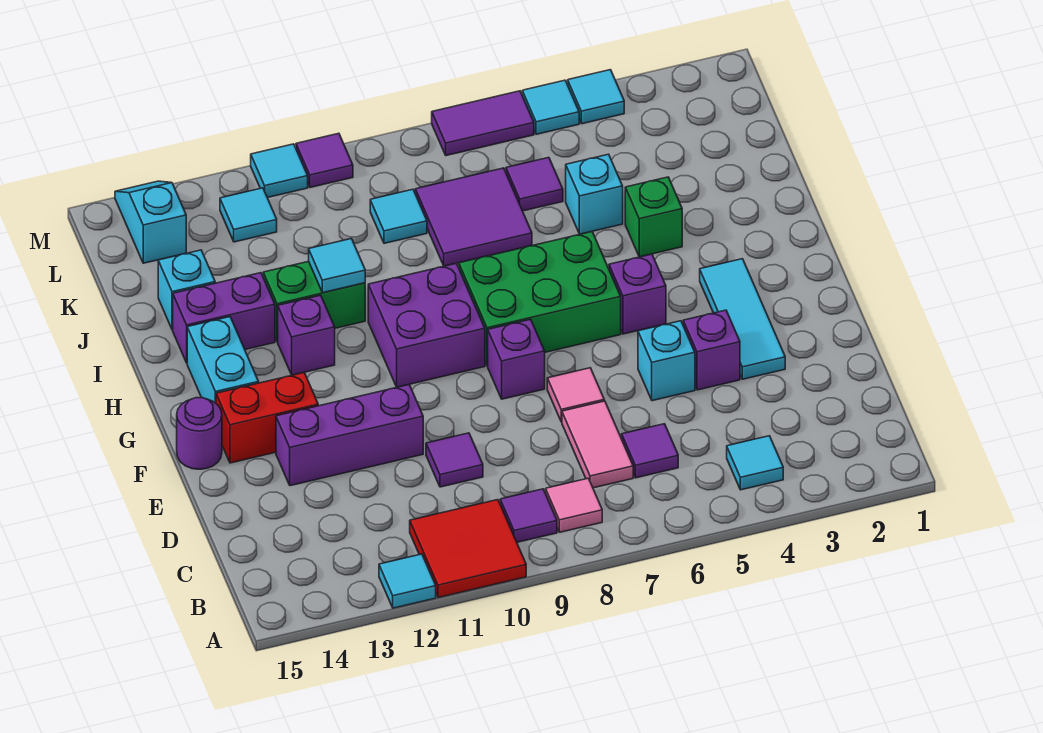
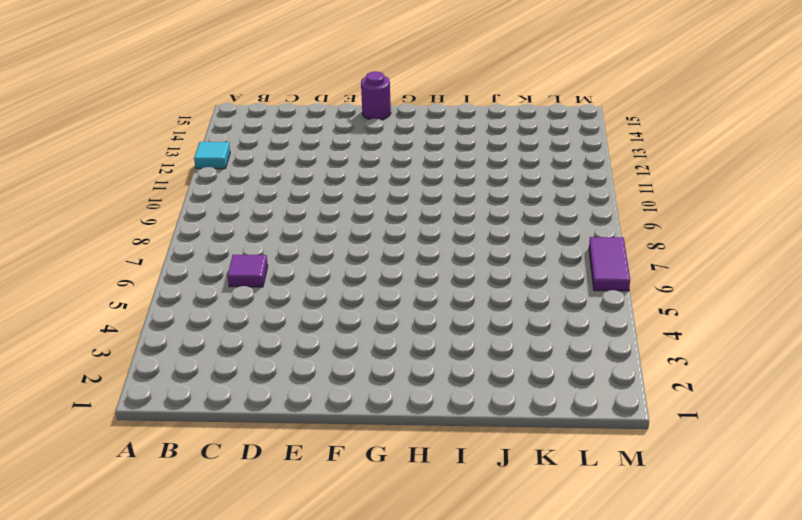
none -> red 2x2 tile [410,500,526,598]
none -> cyan 1x1 tile [727,436,783,490]
none -> pink 1x1 tile [546,478,602,532]
none -> purple 1x1 tile [500,489,557,542]

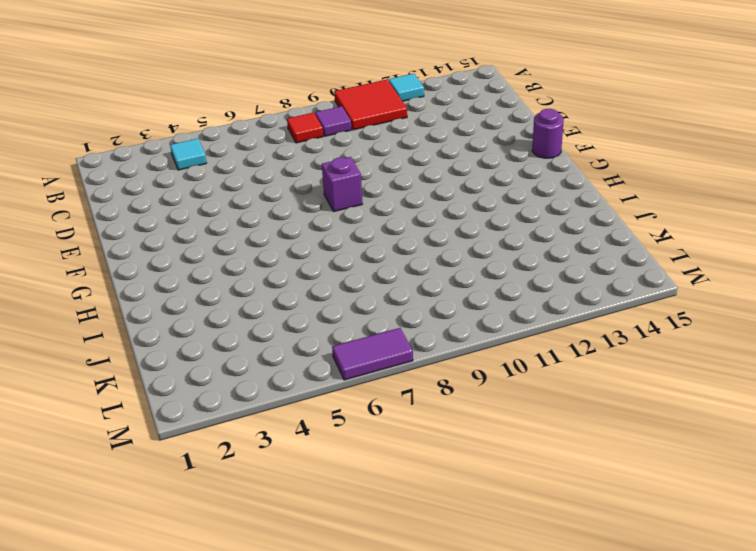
red 1x1 tile [287,113,323,143] -> pink 1x1 tile [546,478,602,532]
none -> purple 1x1 tile [622,424,678,478]
none -> pink 1x2 tile [562,401,633,488]
none -> purple 1x1 tile [426,433,483,487]
none -> cyan 1x3 tile [700,259,785,379]

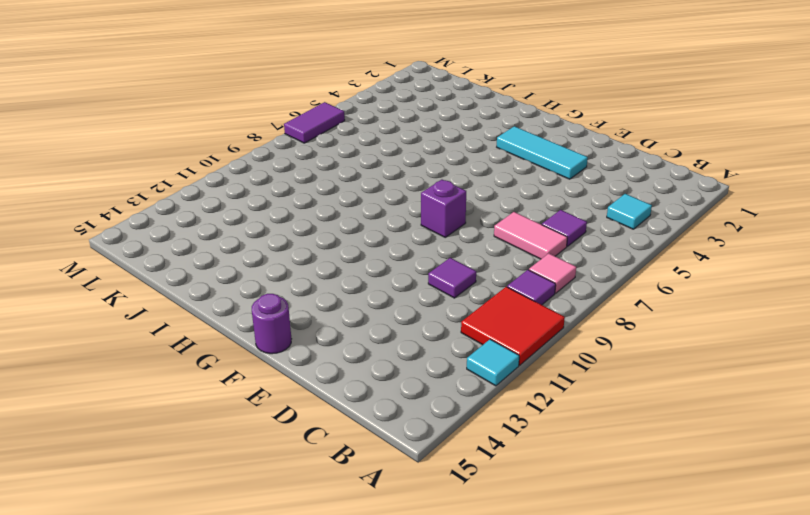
none -> purple 1x1 brick [683,310,740,390]
none -> cyan 1x1 brick [638,321,695,401]
none -> pink 1x1 tile [547,368,604,422]
none -> purple 1x3 brick [276,384,423,486]

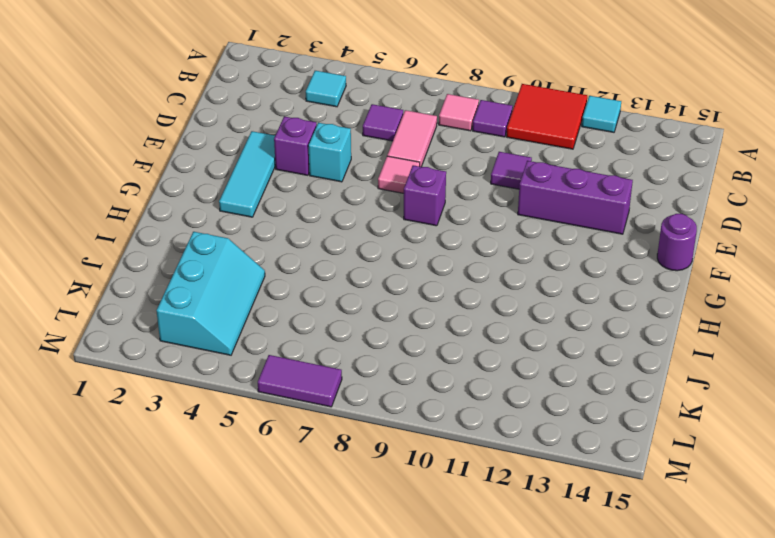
cyan 2x3 slope [156,232,265,355] -> none
none -> red 1x2 brick [216,372,318,463]
none -> purple 1x1 brick [609,254,666,334]
none -> green 2x3 brick [459,232,621,366]
none -> purple 2x2 brick [368,263,485,387]

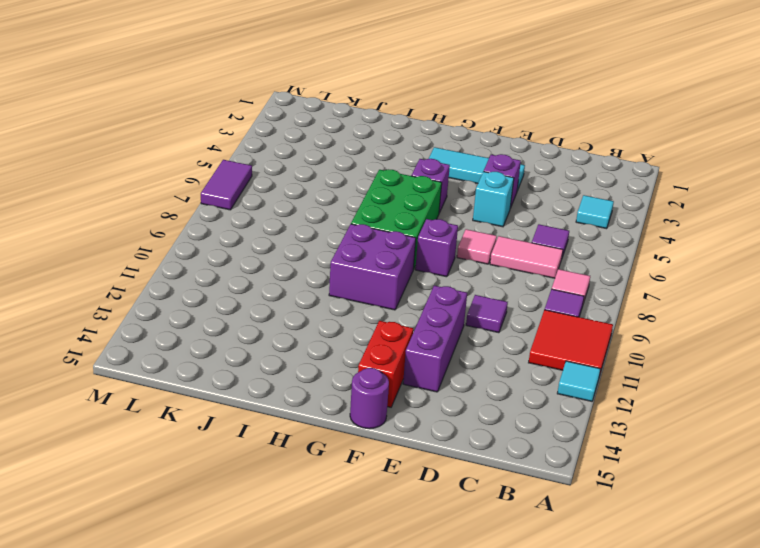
none -> cyan 1x2 brick [187,317,259,403]
none -> purple 1x1 brick [278,295,335,375]
none -> green 1x1 brick [625,177,682,257]
none -> green 1x2 brick [263,261,365,342]

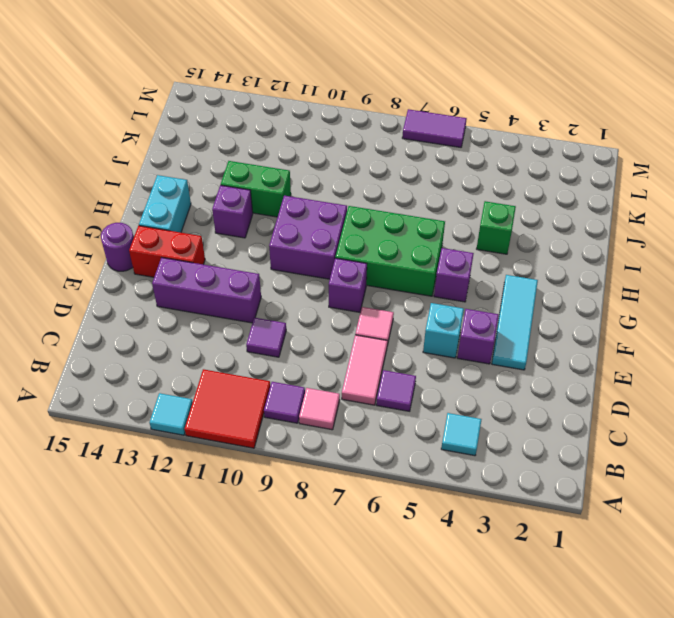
none -> purple 1x2 brick [173,273,275,363]
none -> cyan 1x1 brick [566,154,623,234]
none -> purple 2x2 tile [415,168,532,266]
none -> cyan 1x1 brick [158,250,215,330]

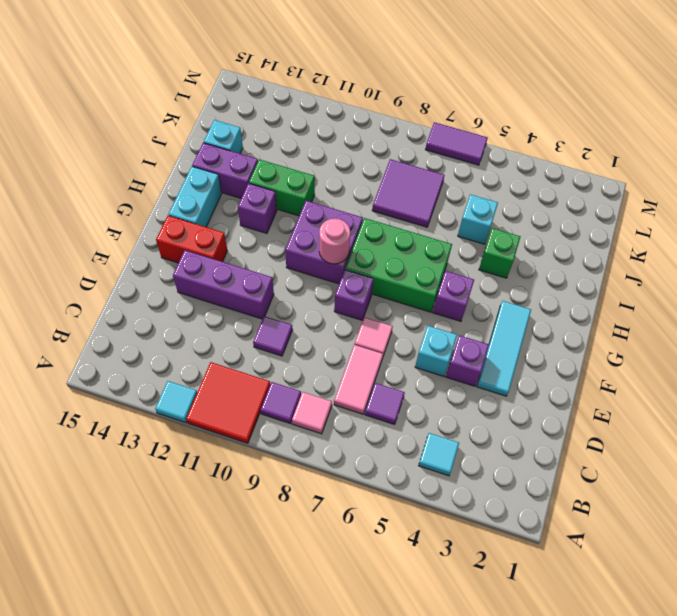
pink 1x1 round brick [319,218,350,264] -> none
none -> purple 1x1 round brick [177,398,222,469]
none -> purple 1x1 tile [506,158,563,211]
none -> cyan 1x1 tile [370,189,427,243]
none -> cyan 1x1 tile [220,188,277,242]

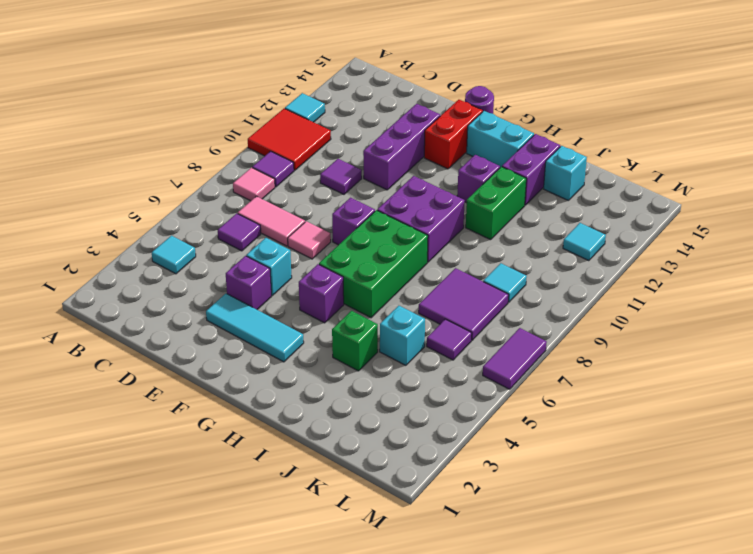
none -> cyan 1x2 slope [115,181,186,263]
none -> cyan 1x1 tile [568,70,624,124]
none -> cyan 1x1 tile [522,80,579,134]
none -> purple 1x1 tile [296,133,353,187]

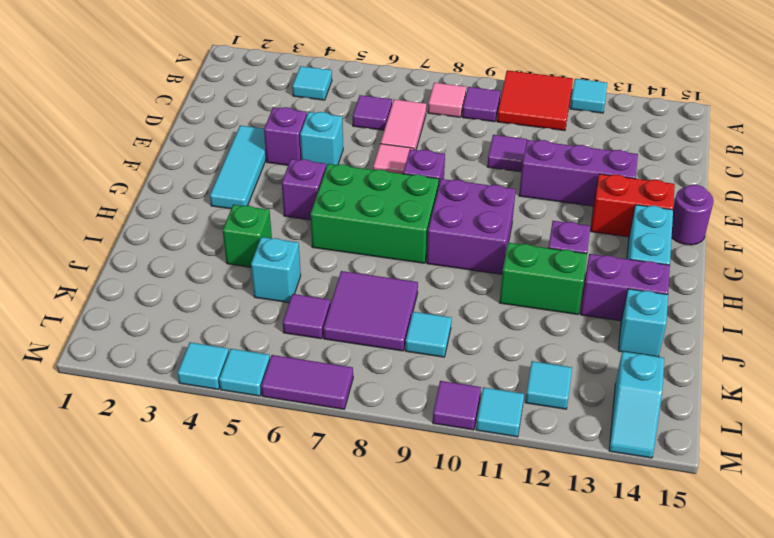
none -> cyan 1x1 tile [309,239,365,293]

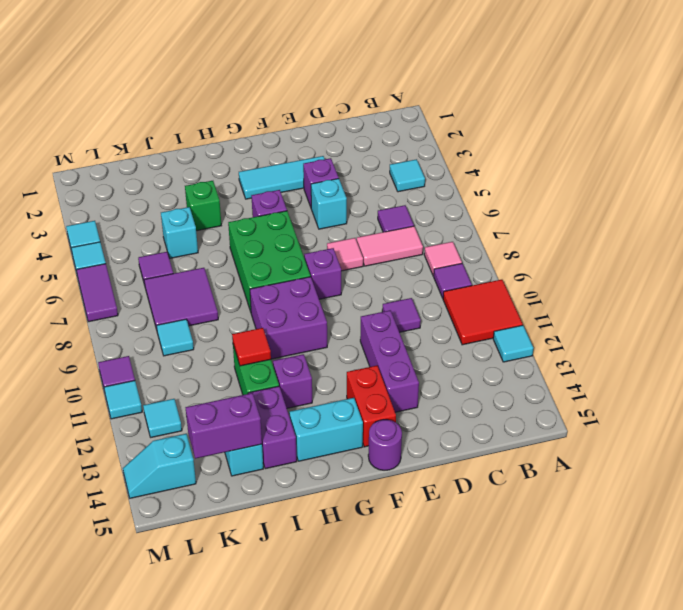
red 1x1 tile [232,328,271,366] -> cyan 1x1 tile [309,239,365,293]
purple 1x2 brick [185,393,262,459] -> none

